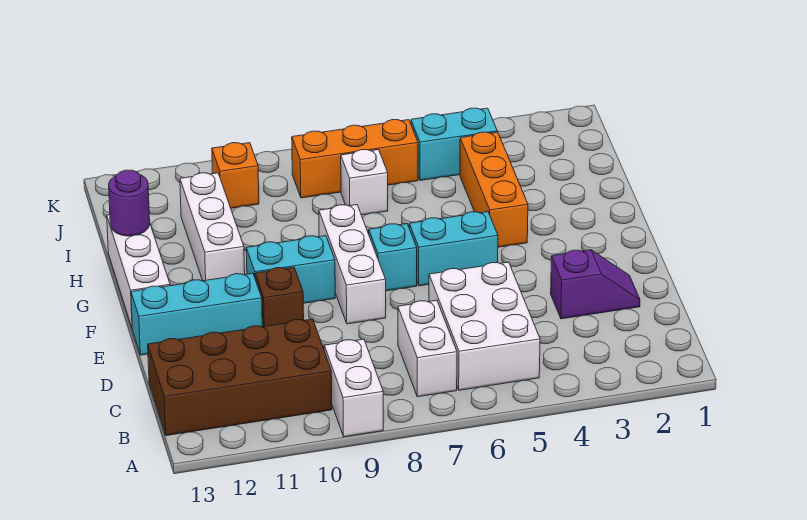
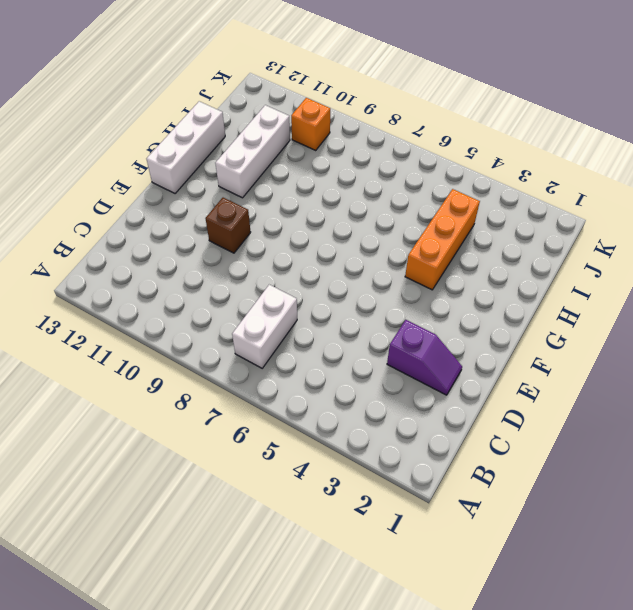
none -> white 1x2 brick [324,339,383,437]
none -> white 2x3 brick [429,262,540,390]
none -> brown 2x4 brick [148,319,332,436]

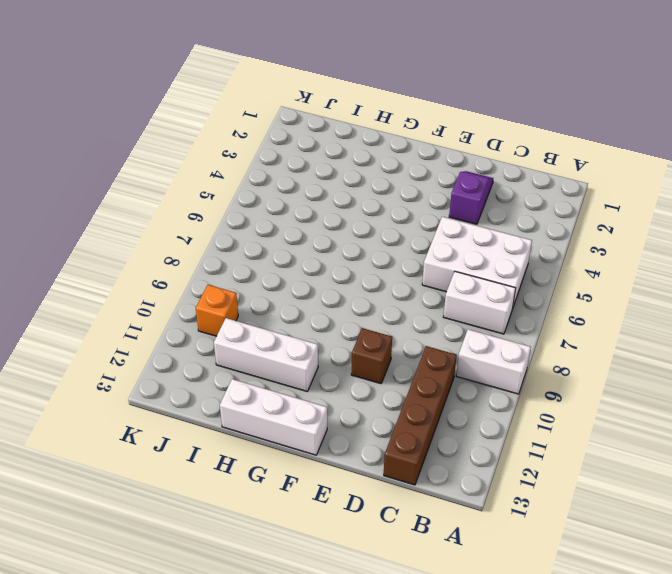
brown 1x4 brick [384,346,457,485] -> brown 2x4 brick [148,319,332,436]
none -> white 1x3 brick [319,205,386,324]
none -> cyan 1x3 brick [131,273,262,355]
none -> cyan 1x2 brick [409,212,498,286]

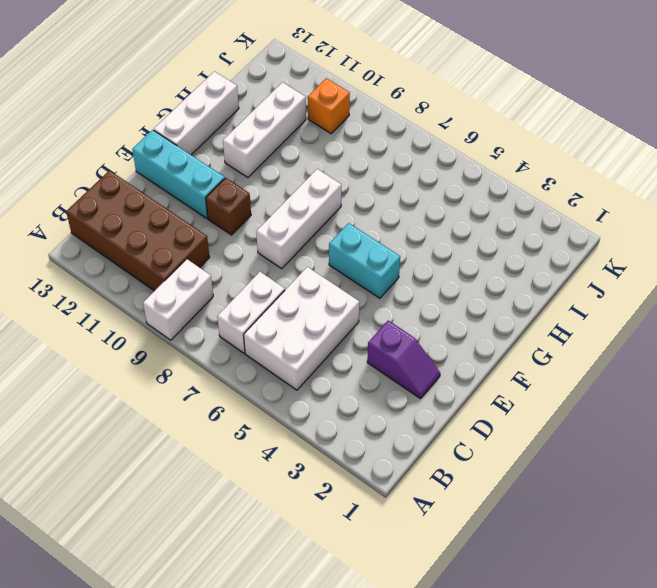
none -> cyan 1x1 brick [368,224,417,291]
none -> cyan 1x2 brick [246,236,335,303]
none -> orange 1x3 brick [460,132,528,247]

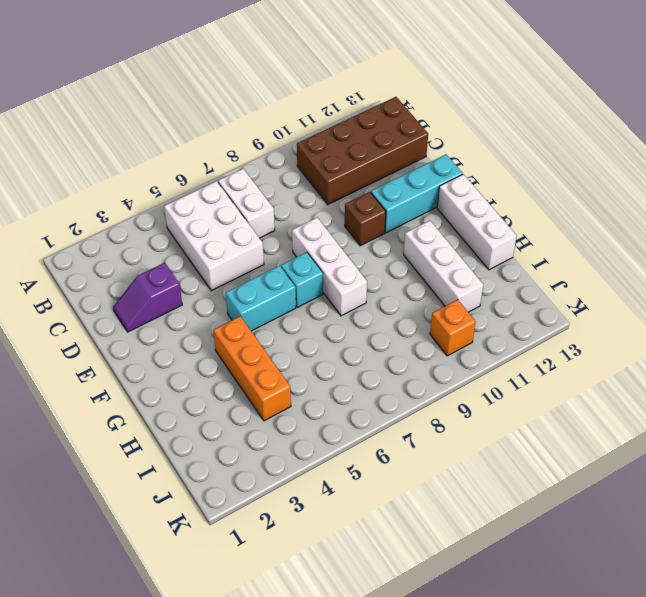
none -> white 1x2 brick [324,339,383,437]
none -> cyan 1x2 brick [246,236,335,303]
none -> white 1x1 brick [341,150,388,215]

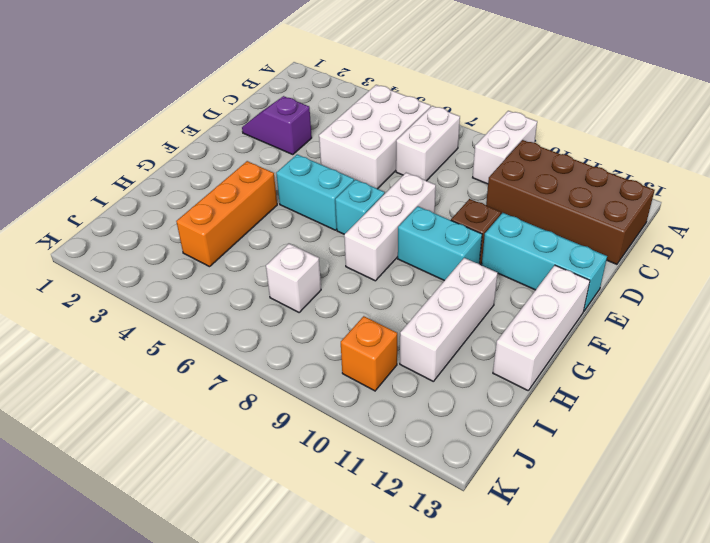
none -> cyan 1x2 brick [411,108,497,181]
none -> orange 1x3 brick [292,120,418,198]
none -> purple 1x1 round brick [109,170,150,236]

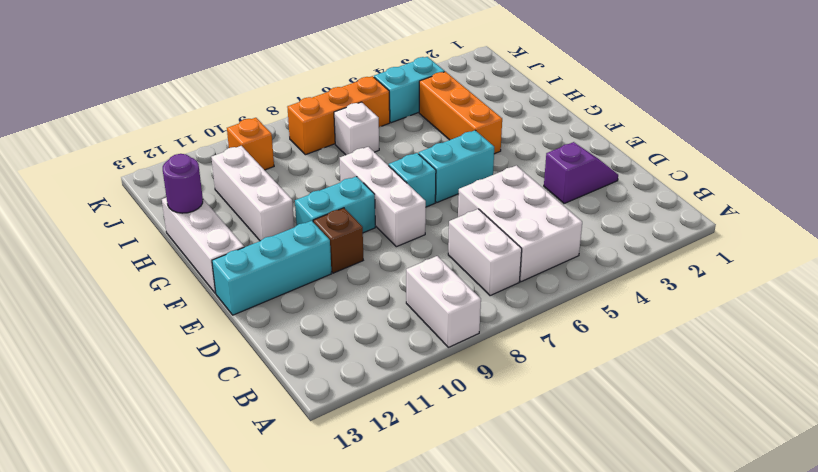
none -> brown 2x4 brick [148,319,332,436]

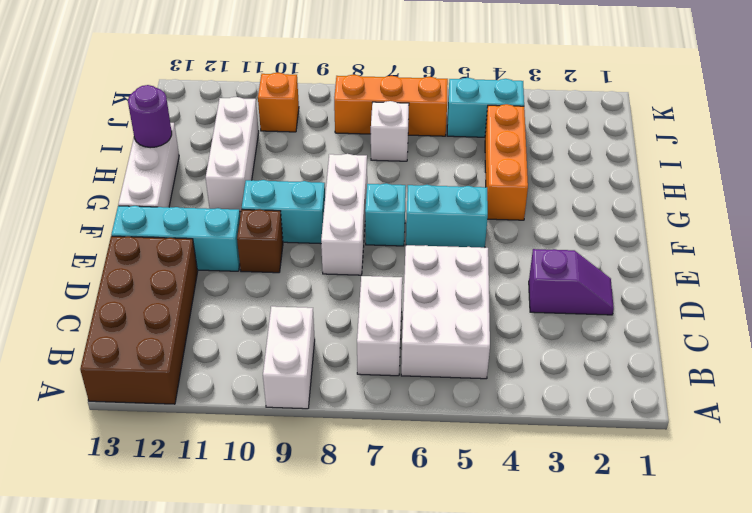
brown 2x4 brick [80,236,198,404] -> brown 2x4 brick turned to [148,319,332,436]

